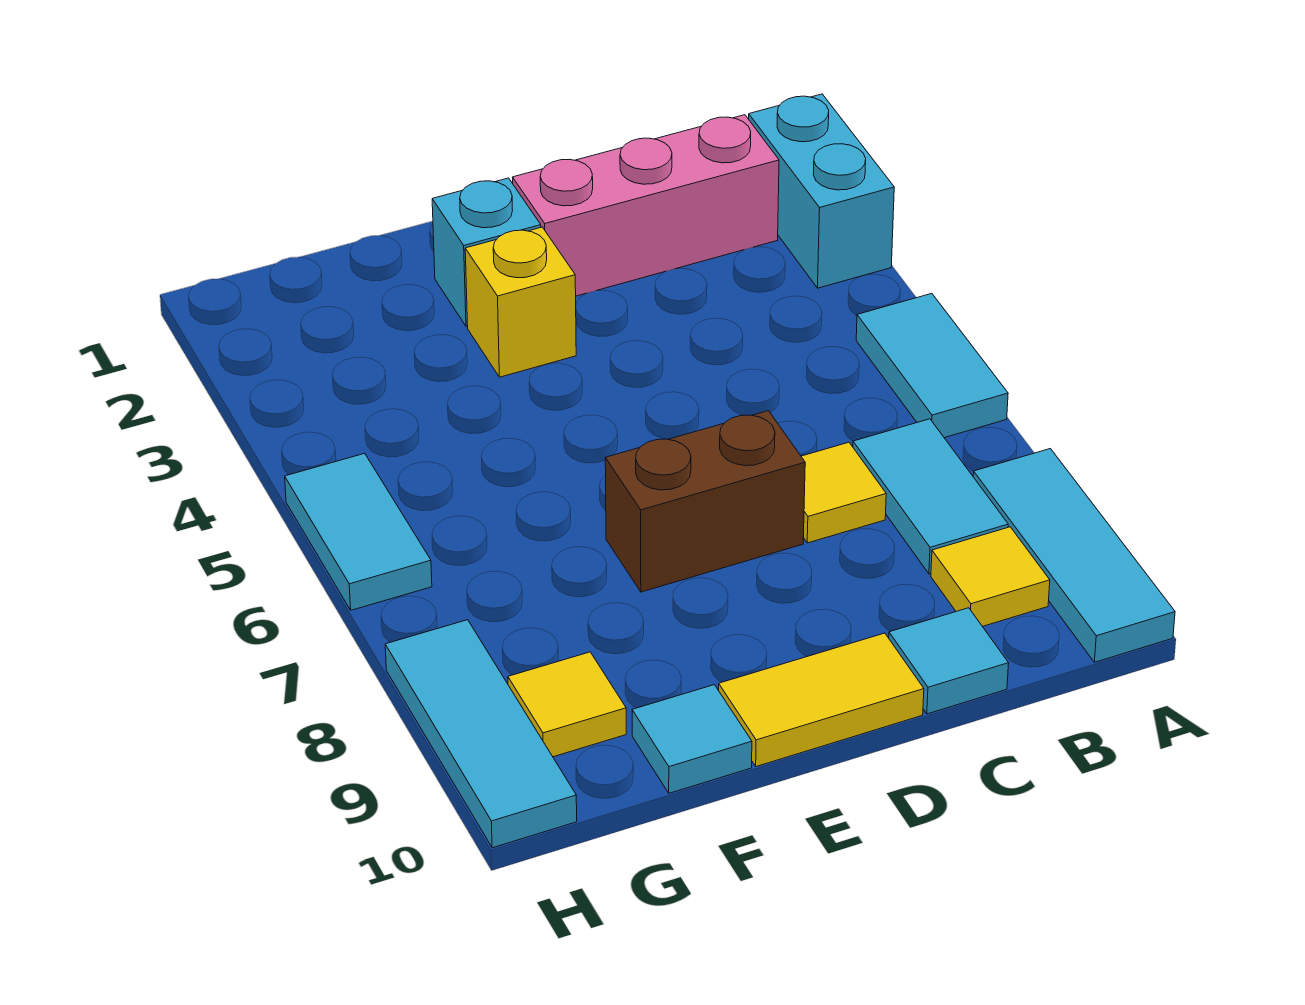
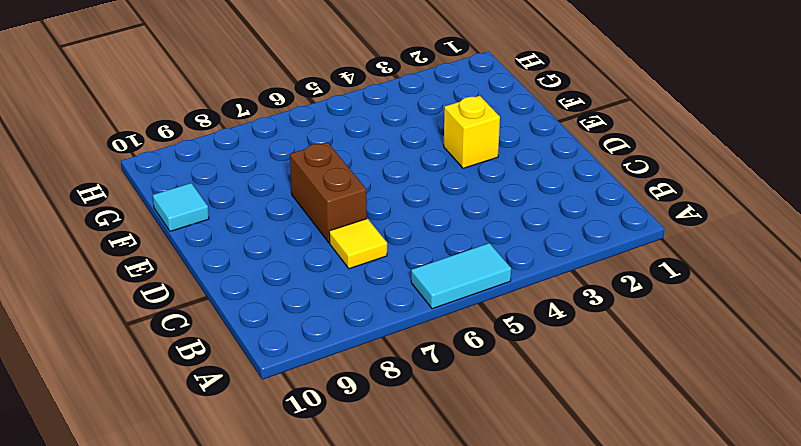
none -> cyan 1x2 brick [749,94,894,288]
none -> cyan 1x3 tile [973,449,1175,662]
none -> pink 1x3 brick [512,115,779,296]

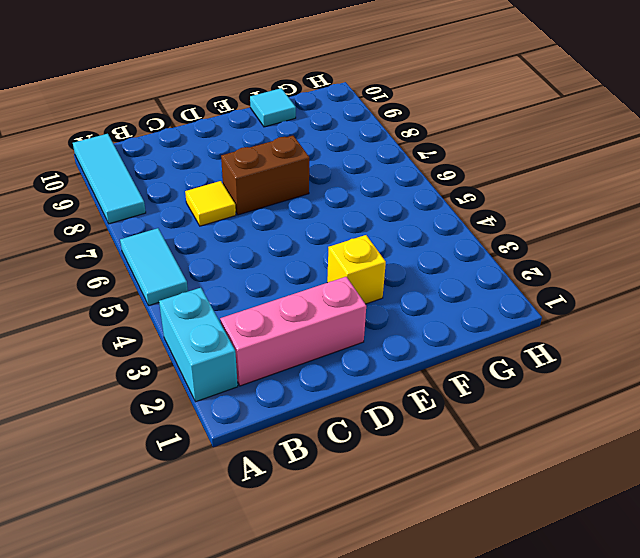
none -> cyan 1x2 tile [853,419,1008,574]
none -> yellow 1x1 tile [931,527,1050,626]
none -> cyan 1x1 tile [889,608,1009,714]

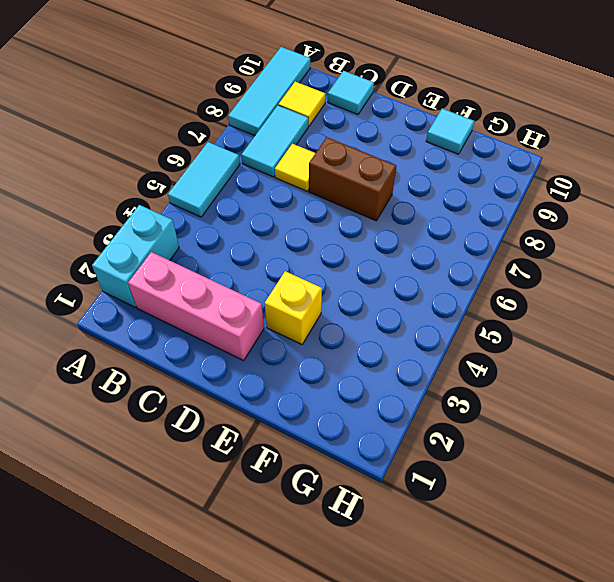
none -> yellow 1x2 tile [719,633,924,767]
none -> cyan 1x1 brick [432,178,541,326]
none -> yellow 1x1 tile [508,652,626,757]

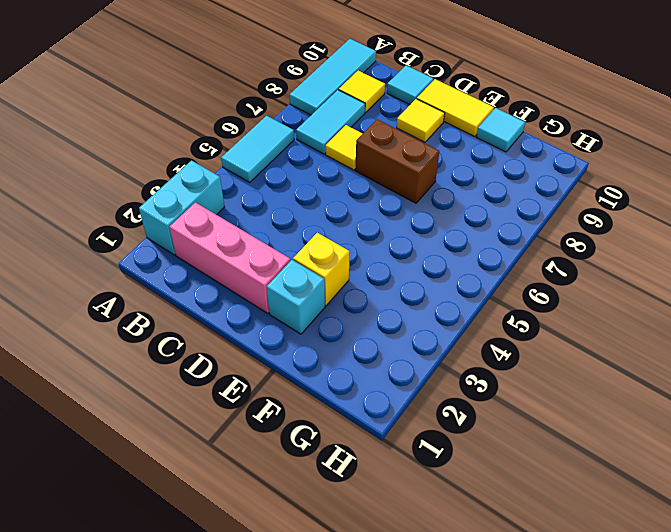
yellow 1x1 tile [397,99,445,142] -> yellow 1x1 tile moved to [508,652,626,757]
none -> cyan 1x2 tile [285,453,432,610]
none -> cyan 1x3 tile [385,620,577,848]

